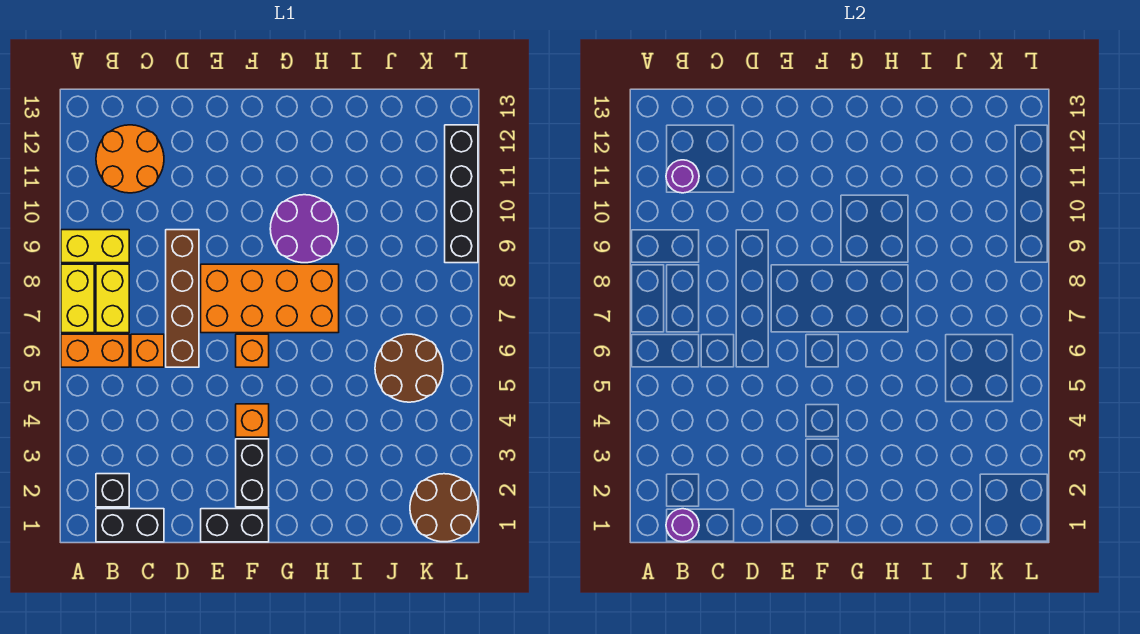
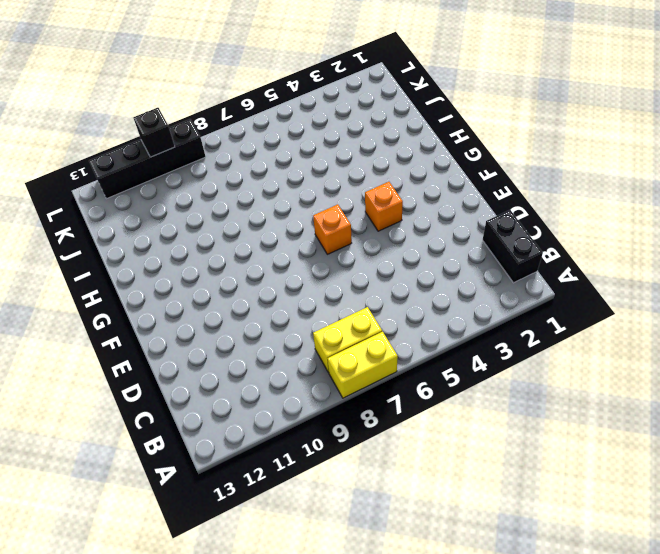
black 1x1 brick [133,108,175,157] -> black 1x1 brick moved to [96,474,129,507]
none -> orange 1x2 brick [61,334,129,367]
none -> yellow 1x2 brick [61,230,129,263]
none -> orange 2x2 round brick [96,125,164,193]

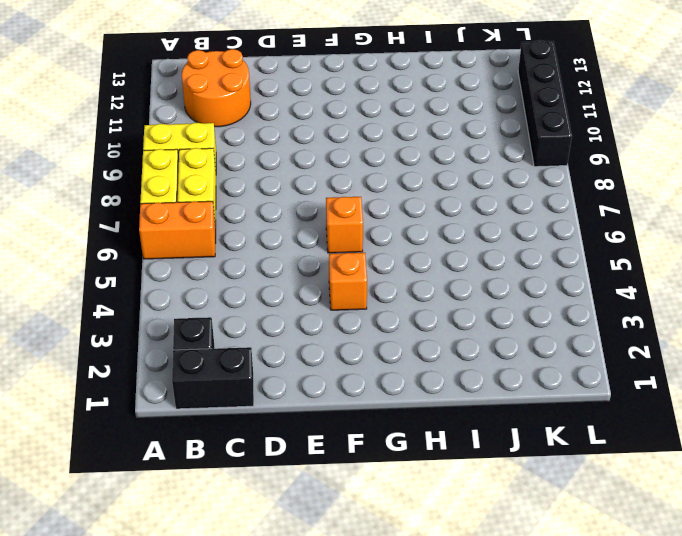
none -> orange 1x1 brick [131,334,164,367]
none -> brown 1x4 brick [166,230,199,367]
none -> black 1x2 brick [201,509,269,542]

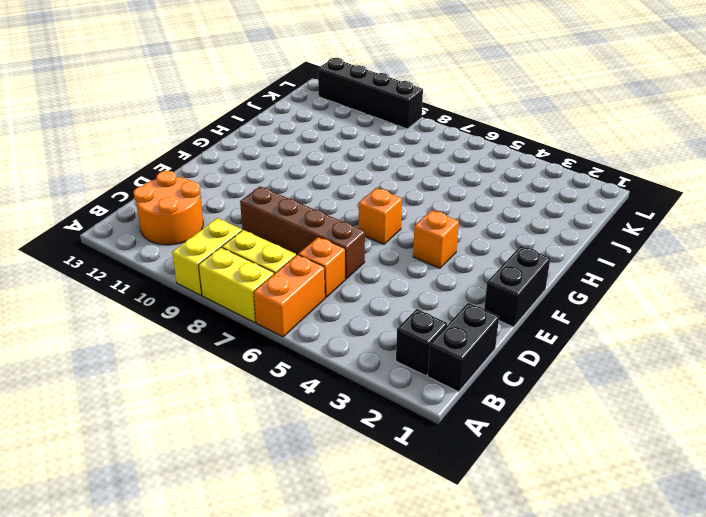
none -> orange 2x4 brick [201,264,339,333]
none -> black 1x2 brick [236,439,269,507]
none -> purple 2x2 round brick [270,195,338,263]

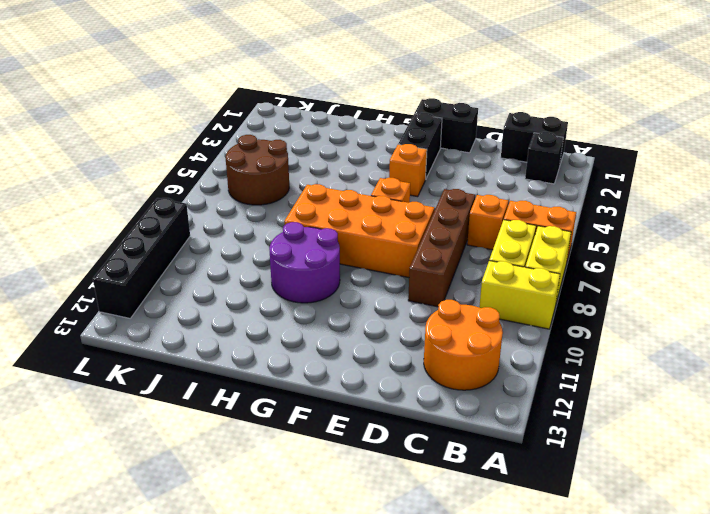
none -> brown 2x2 round brick [410,474,478,542]
none -> purple 1x1 round brick [666,509,699,542]
none -> purple 1x1 round brick [666,160,699,193]

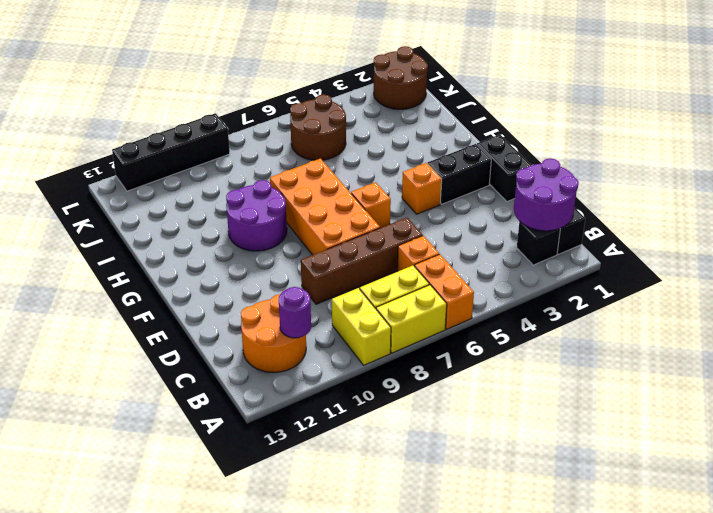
purple 2x2 round brick [514,158,579,231] -> purple 1x1 round brick [666,509,699,542]

